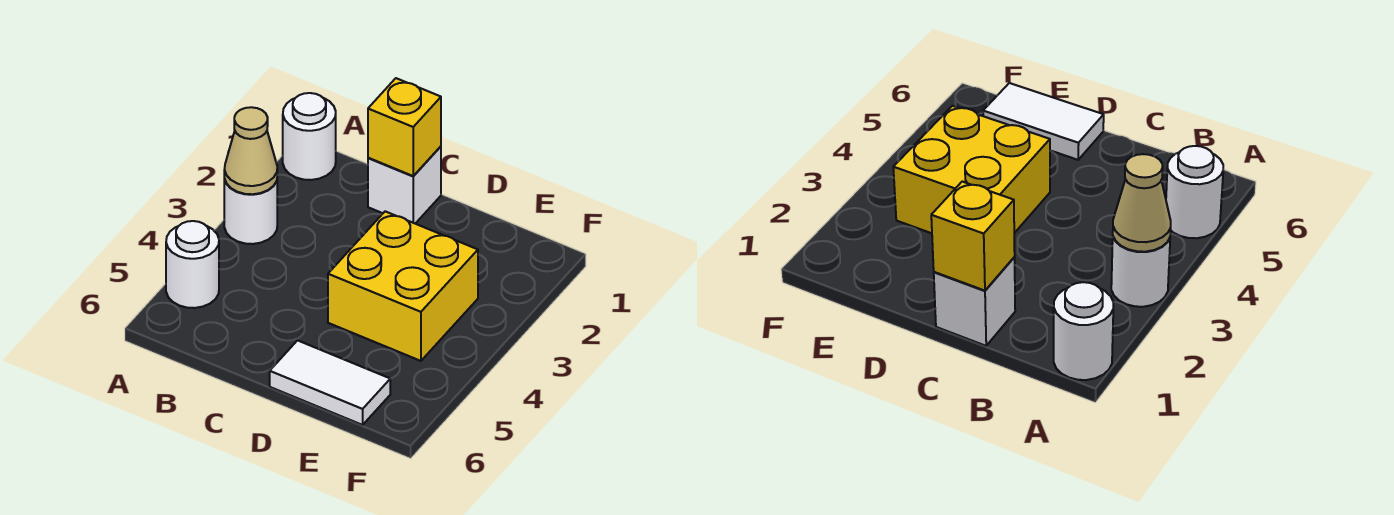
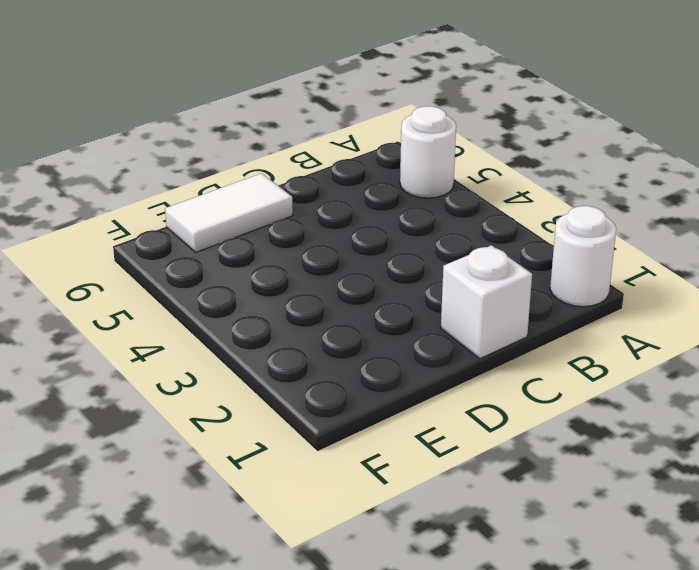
none -> white 1x1 round brick [224,179,277,244]
none -> yellow 2x2 brick [328,211,478,361]

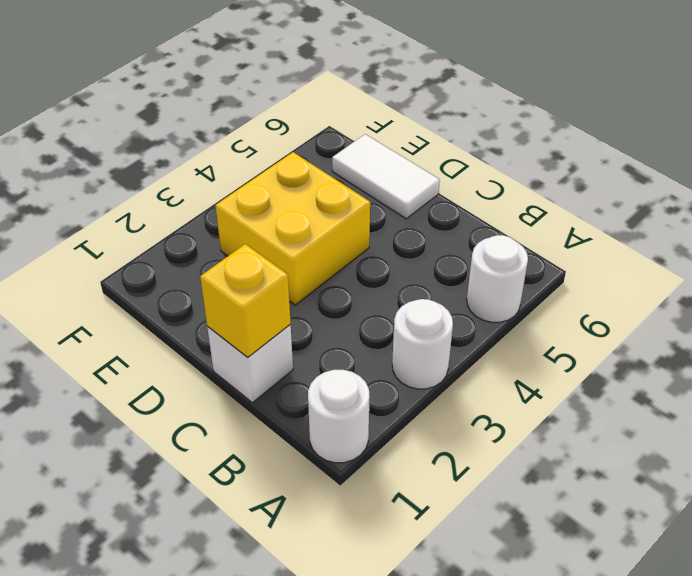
none -> tan 1x1 cone [224,107,277,194]

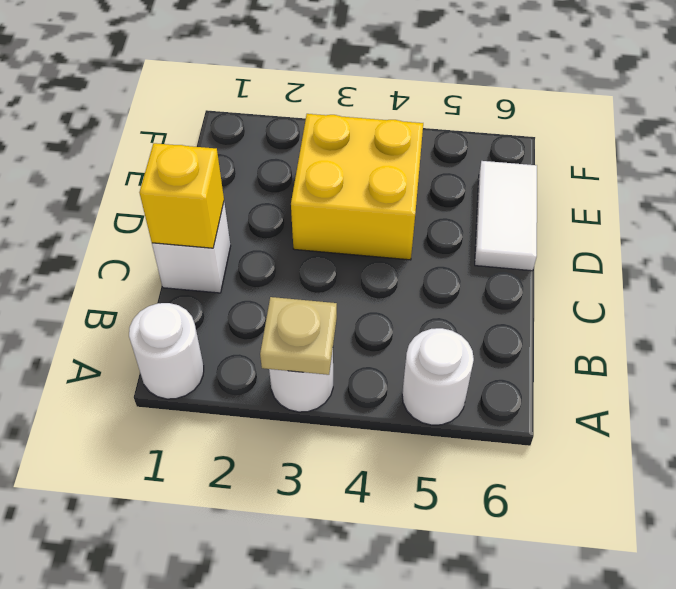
tan 1x1 plate [260,297,337,375] -> tan 1x1 cone [224,107,277,194]

